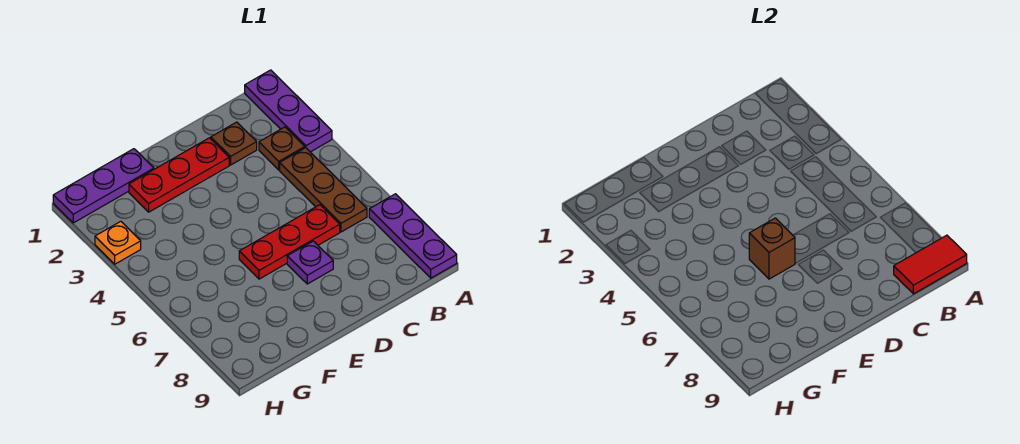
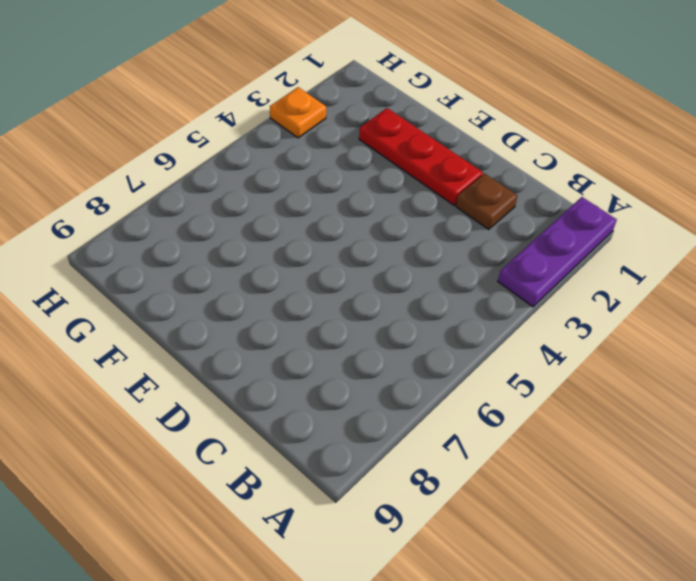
none -> purple 1x3 plate [369,194,457,278]
none -> brown 1x1 plate [259,127,305,170]
none -> brown 1x3 plate [280,148,367,232]

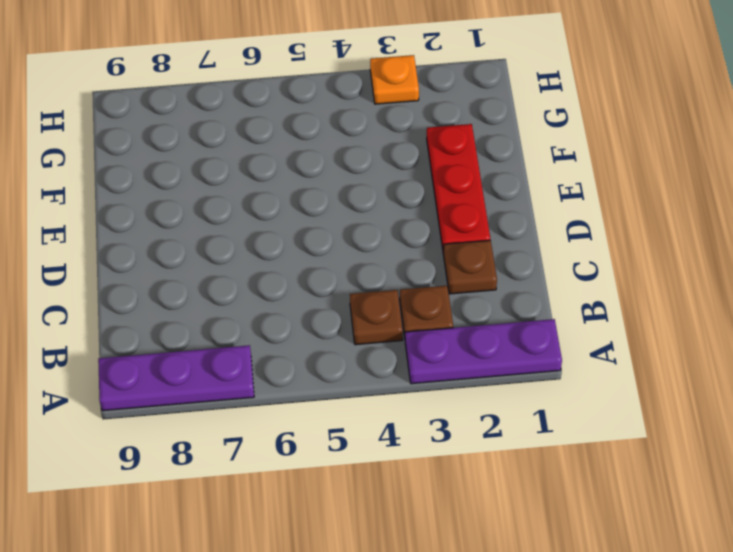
brown 1x1 plate [350,290,403,345] -> brown 1x3 plate [280,148,367,232]
none -> red 1x3 plate [239,205,340,279]
none -> purple 1x1 plate [287,241,333,284]
none -> purple 1x3 plate [53,149,154,223]

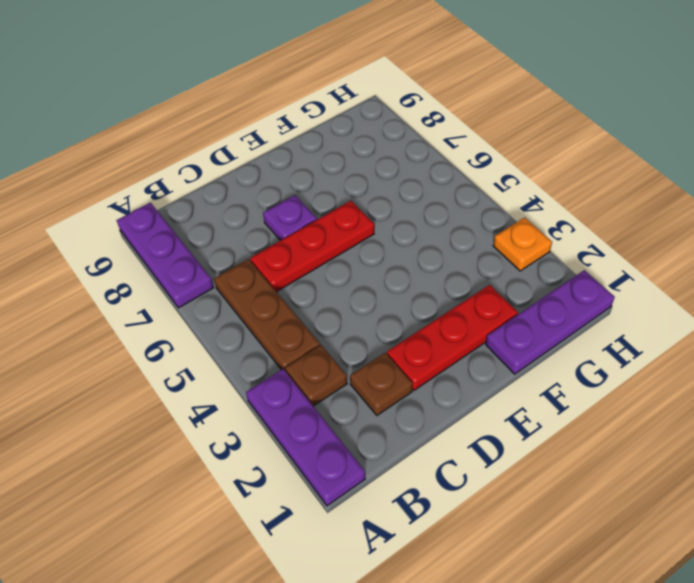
none -> red 1x2 tile [894,235,967,294]
none -> brown 1x1 brick [749,218,795,279]

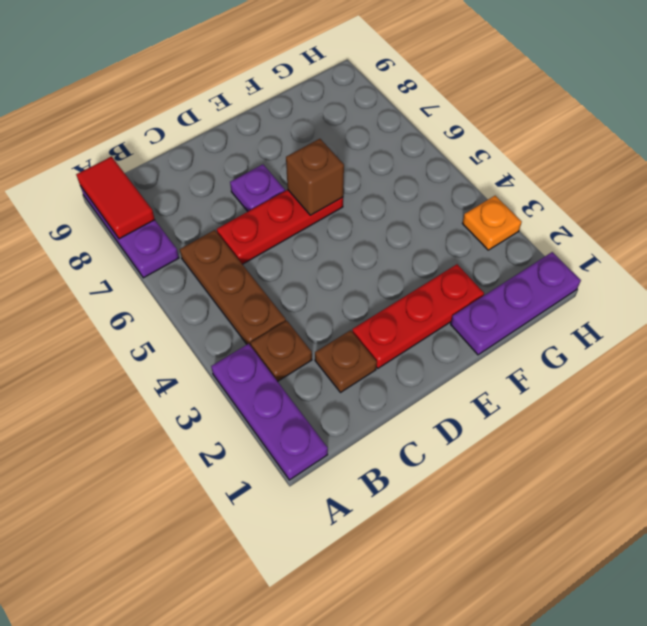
red 1x2 tile [76,157,155,239] -> red 1x2 tile turned to [894,235,967,294]

